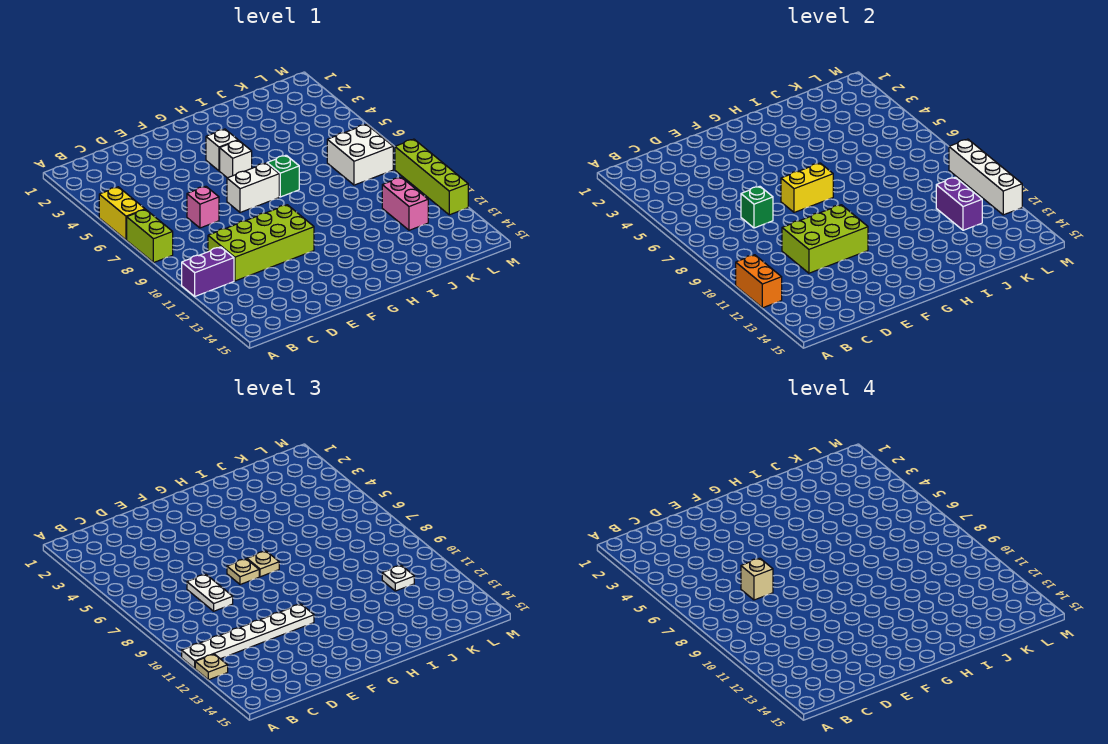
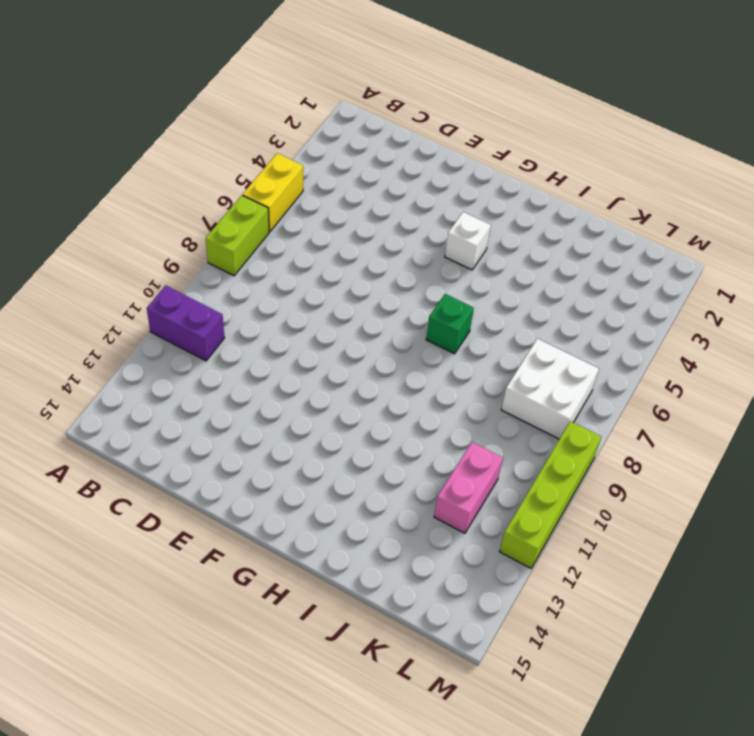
none -> lime 2x4 brick [208,205,314,281]
none -> pink 1x1 brick [187,186,219,228]
none -> white 1x2 brick [227,163,279,213]

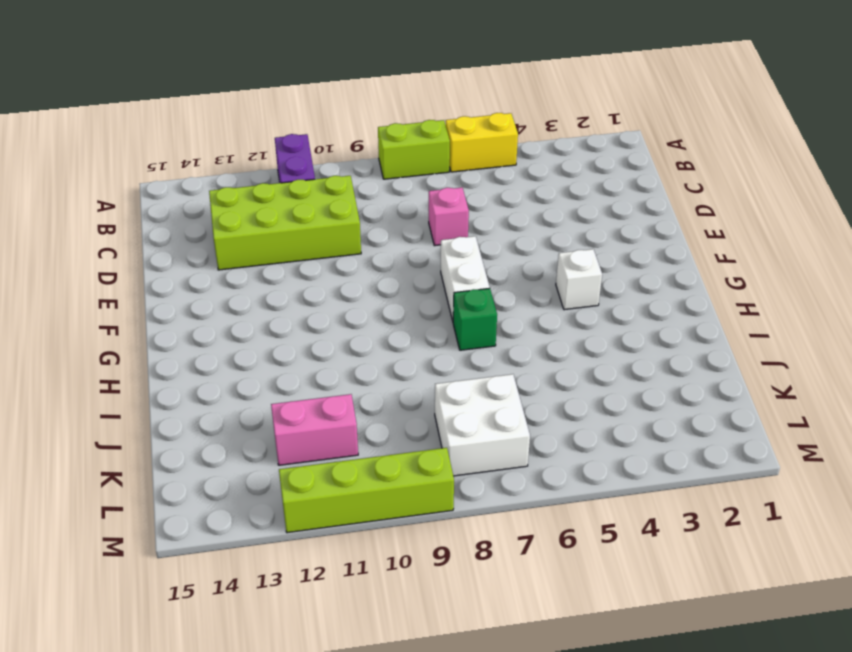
lime 2x4 brick [209,176,361,270] -> lime 2x4 brick turned to [208,205,314,281]
none -> white 1x1 brick [220,140,252,178]
none -> orange 1x2 brick [736,255,782,308]
none -> green 1x1 brick [741,186,773,228]

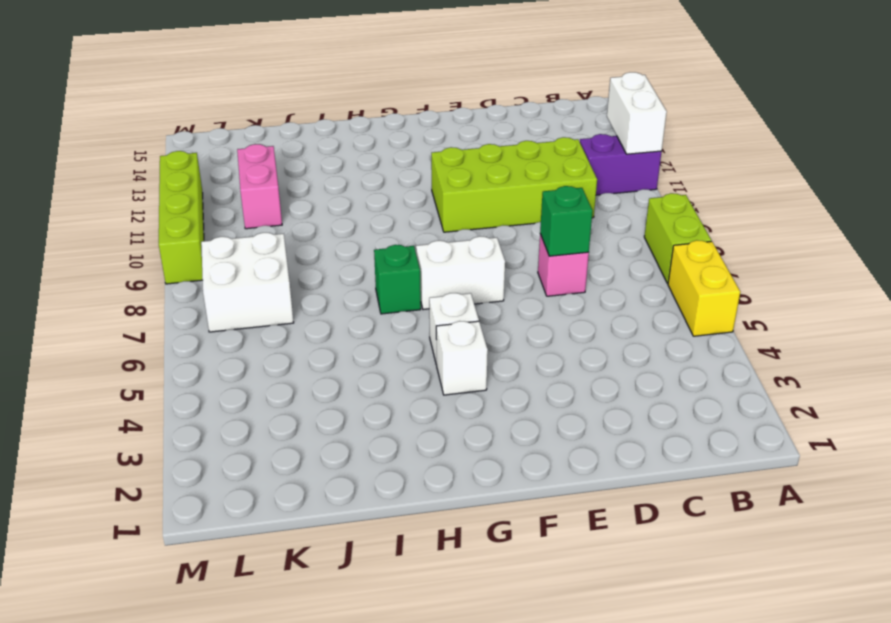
white 1x2 brick [607,72,667,154] -> orange 1x2 brick [736,255,782,308]
none -> lime 2x3 brick [782,205,868,273]
none -> yellow 1x2 brick [781,163,833,213]
none -> purple 1x2 brick [936,177,982,230]

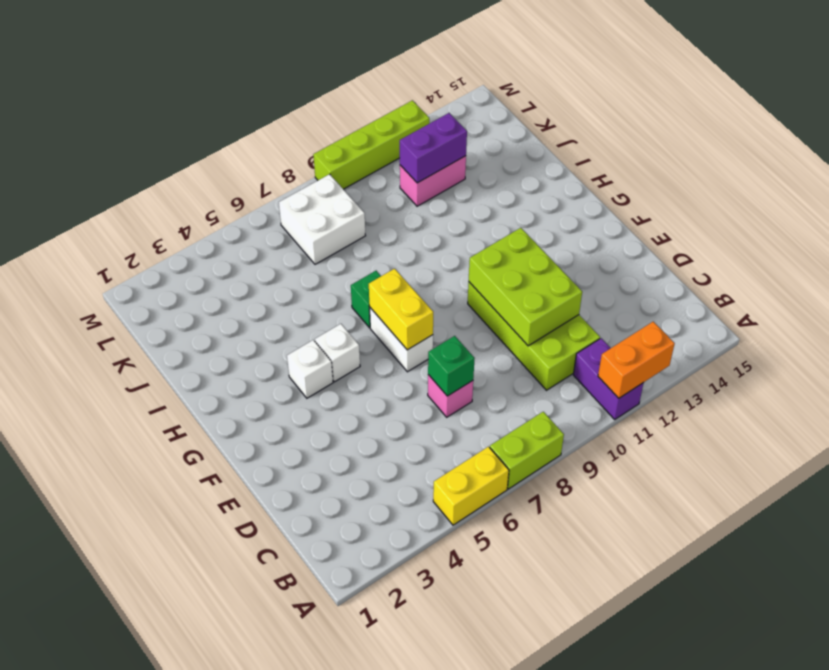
none -> white 1x4 brick [949,139,1022,215]
none -> white 1x6 plate [182,604,314,669]
none -> tan 1x1 plate [195,654,228,680]

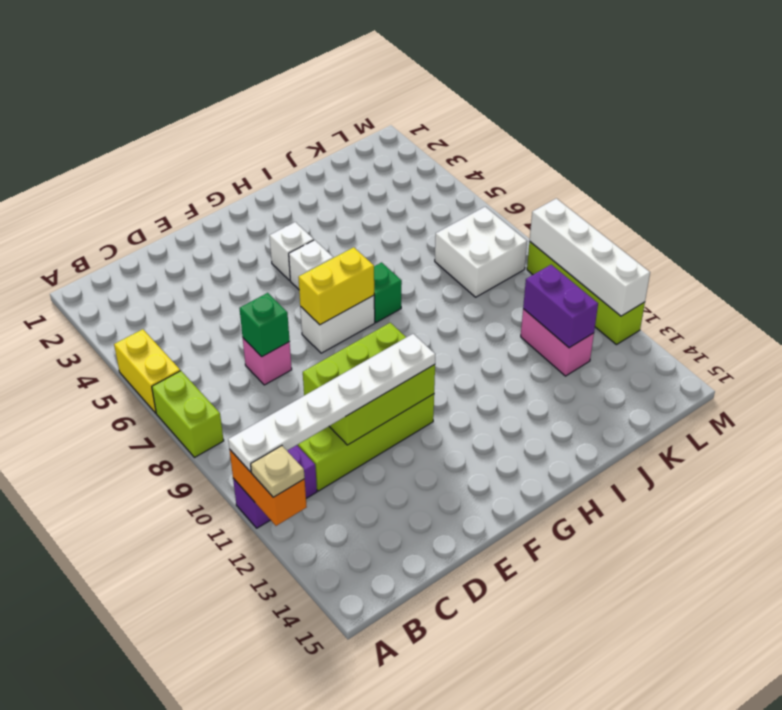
none -> white 1x2 plate [187,574,233,611]
none -> tan 1x1 plate [227,559,259,585]
none -> tan 1x1 plate [247,551,279,577]

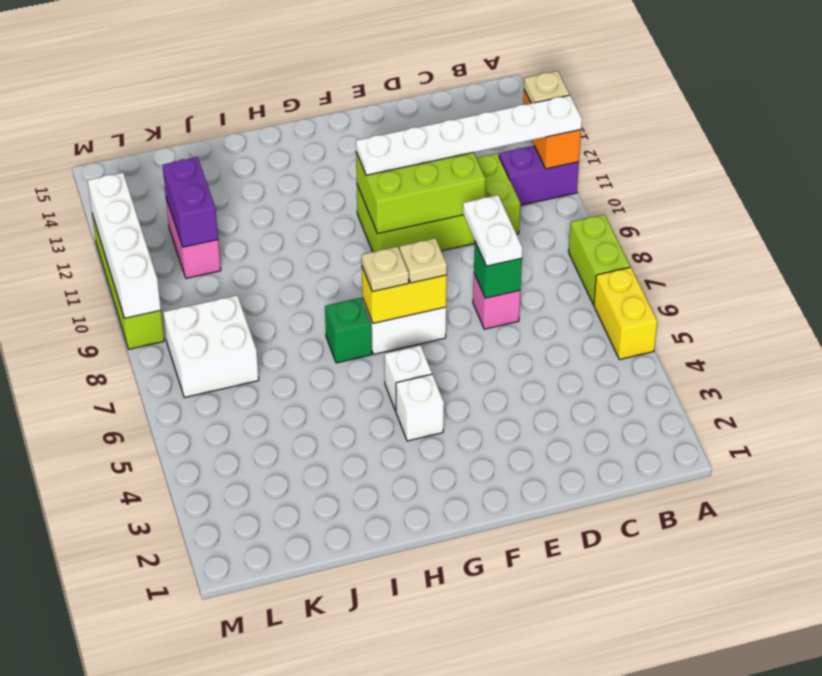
none -> white 1x1 plate [382,565,414,591]
none -> tan 1x1 brick [741,558,773,600]

